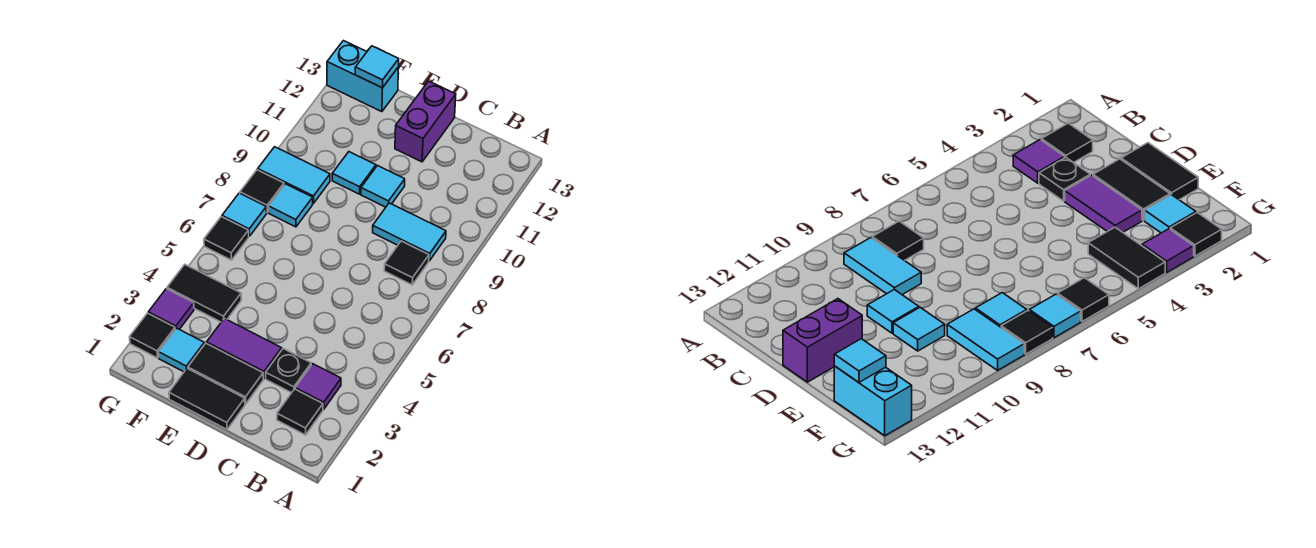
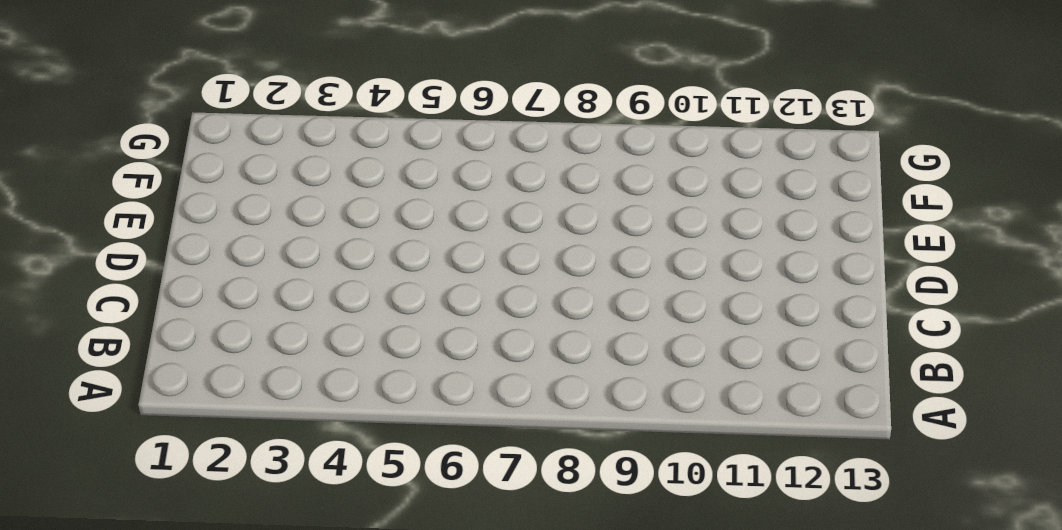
none -> black 1x1 tile [277,389,323,435]
none -> purple 1x1 tile [295,364,341,409]
none -> black 1x1 tile [384,241,429,285]

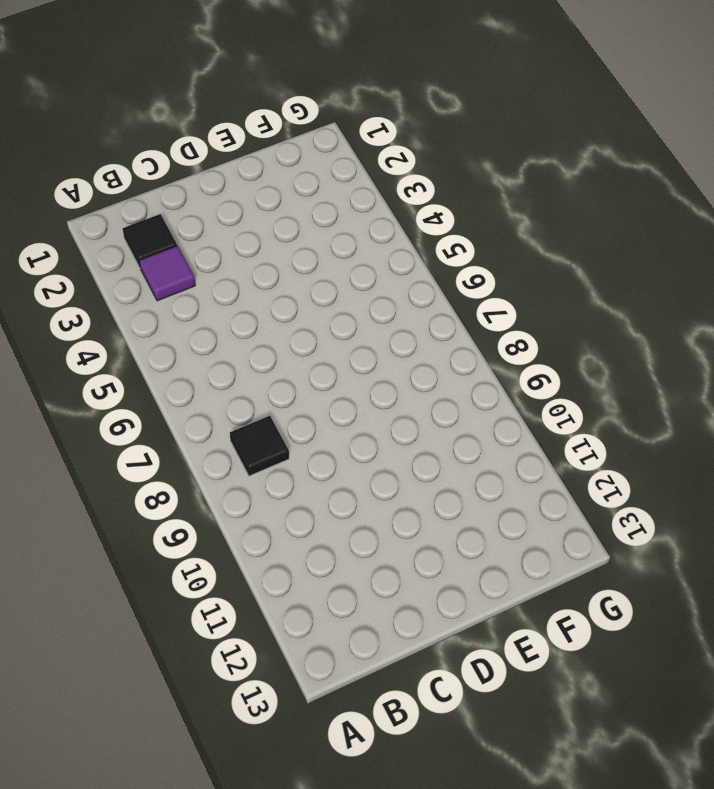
none -> cyan 1x2 tile [373,203,446,261]
none -> black 1x1 plate [266,349,311,393]
none -> black 1x2 tile [169,368,245,429]

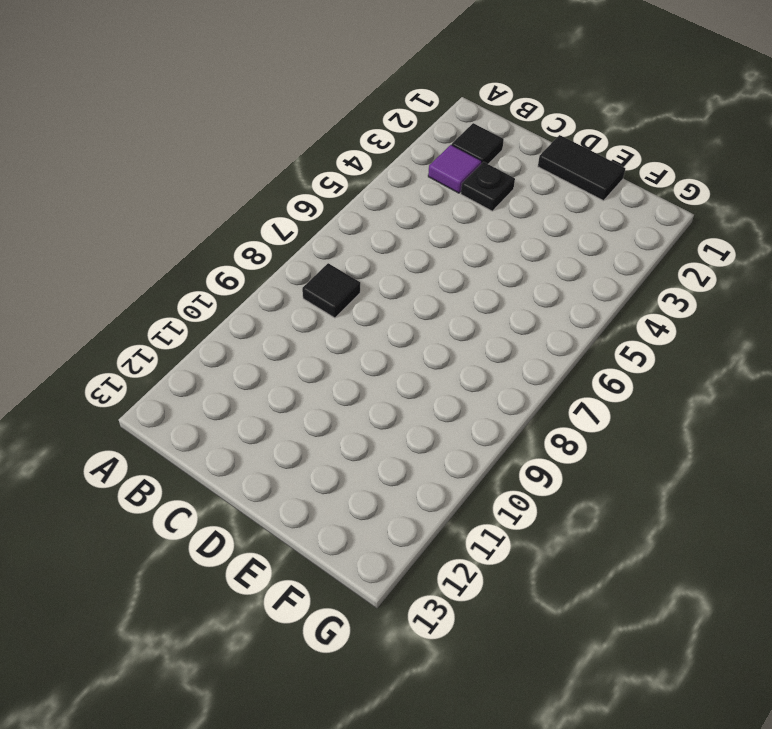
none -> cyan 1x2 tile [373,203,446,261]
none -> black 1x2 tile [188,343,263,404]
none -> purple 1x2 tile [207,318,282,378]

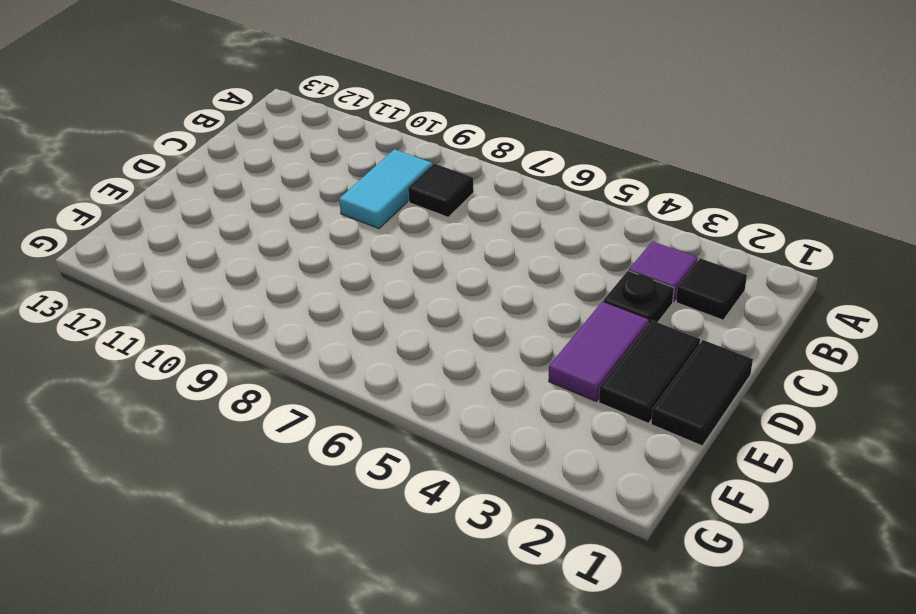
none -> cyan 1x1 tile [361,166,405,207]
none -> purple 1x2 brick [395,81,456,162]
none -> cyan 1x1 tile [332,152,376,194]

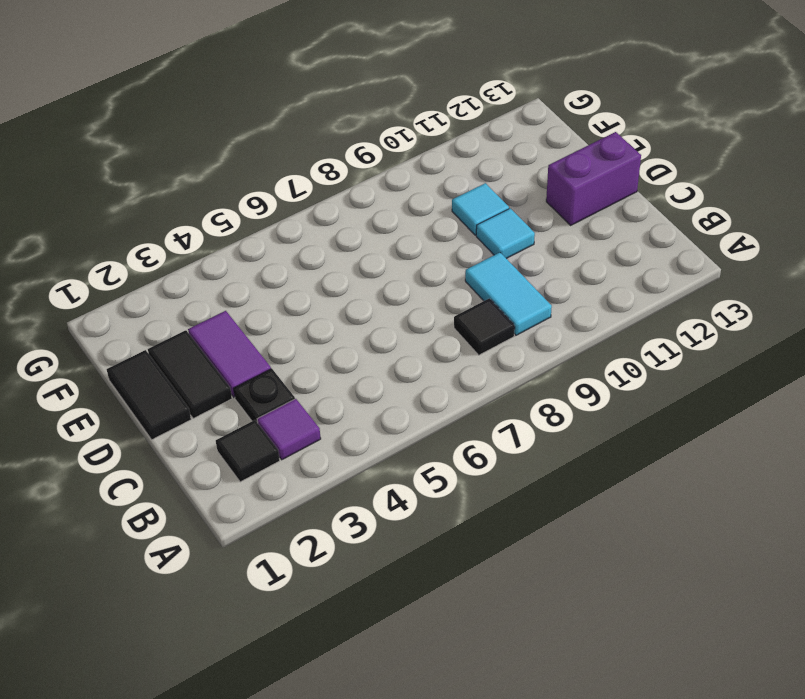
none -> cyan 1x1 tile [159,328,204,372]
none -> black 1x2 tile [167,265,241,322]
none -> cyan 1x1 tile [269,184,313,227]

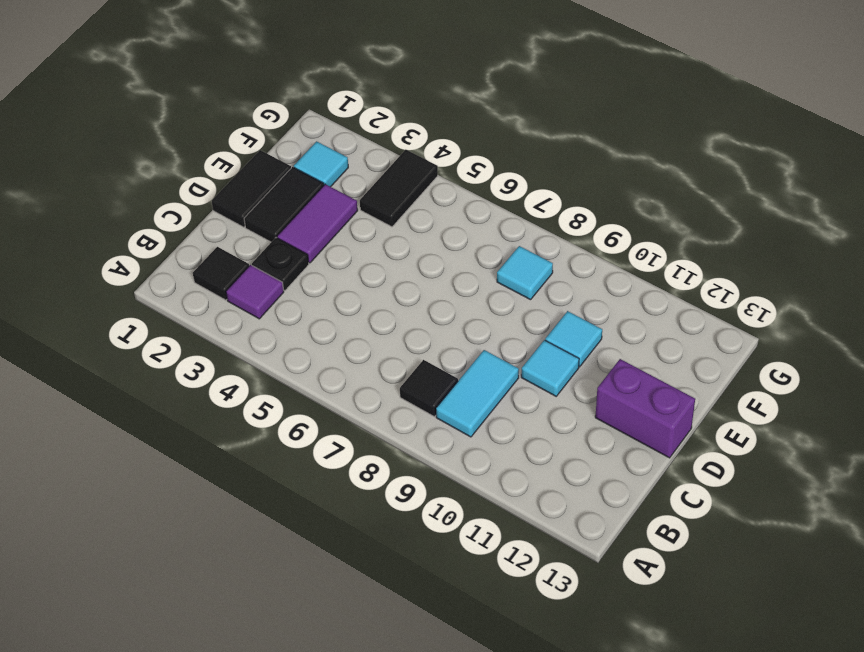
none -> cyan 1x2 tile [258,147,330,203]
none -> cyan 1x2 brick [327,41,399,112]
none -> black 1x1 tile [130,313,175,358]

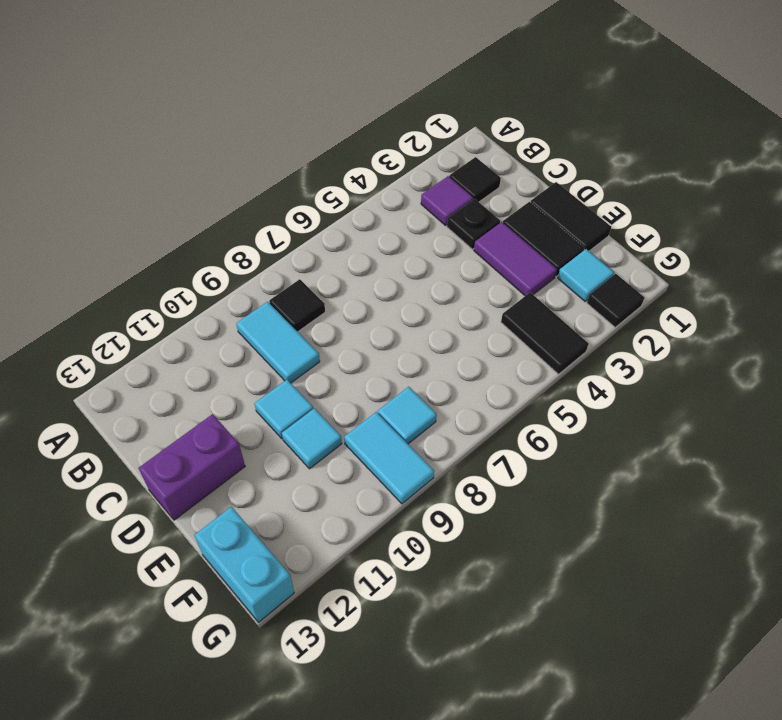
none -> purple 1x1 tile [148,289,194,329]
none -> black 1x1 tile [204,217,249,260]
none -> cyan 1x1 tile [222,193,267,236]

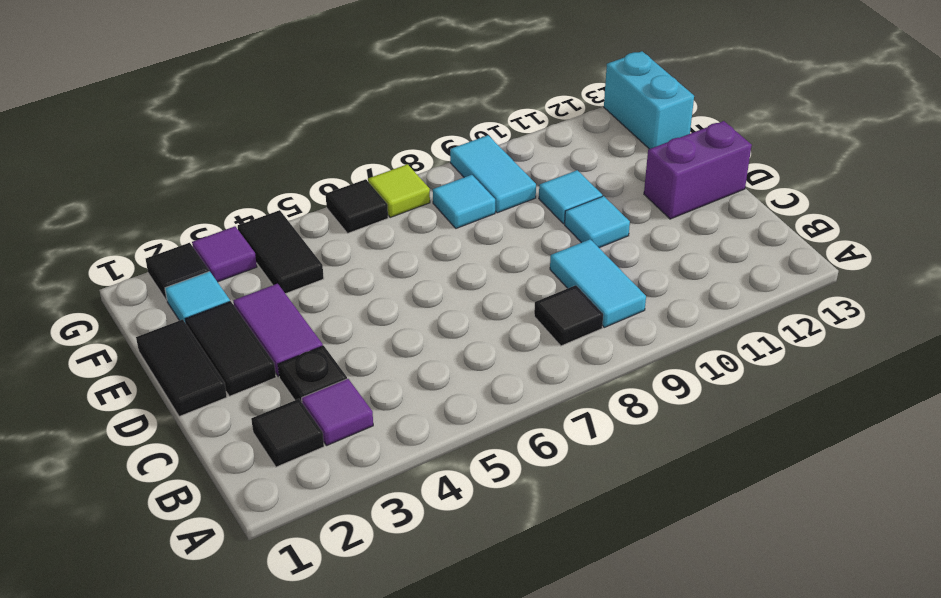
lime 1x1 tile [368,164,430,218] -> cyan 1x1 tile [222,193,267,236]
none -> black 1x1 tile [240,170,284,212]
none -> cyan 1x1 tile [355,46,399,88]

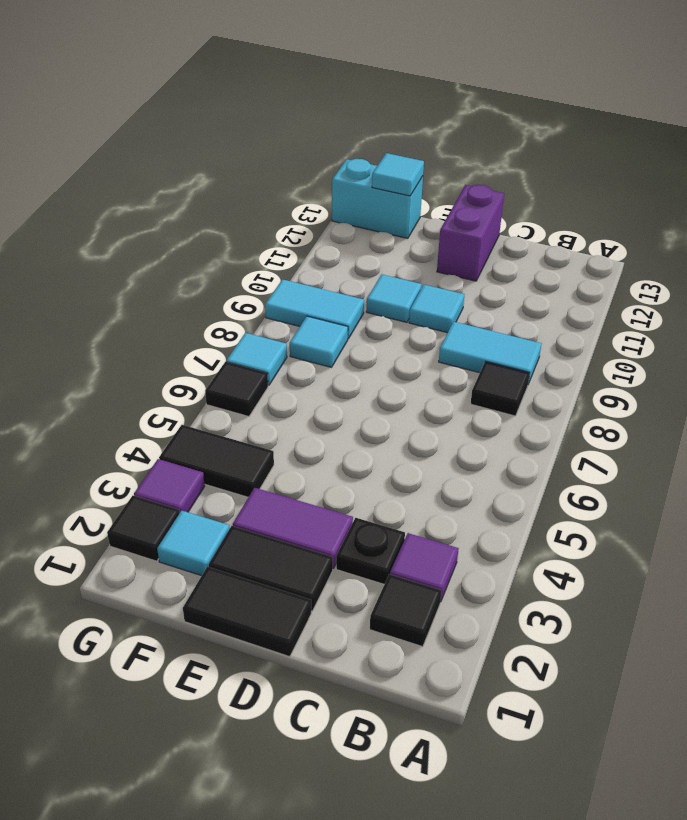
none -> black 1x1 tile [240,170,284,212]

